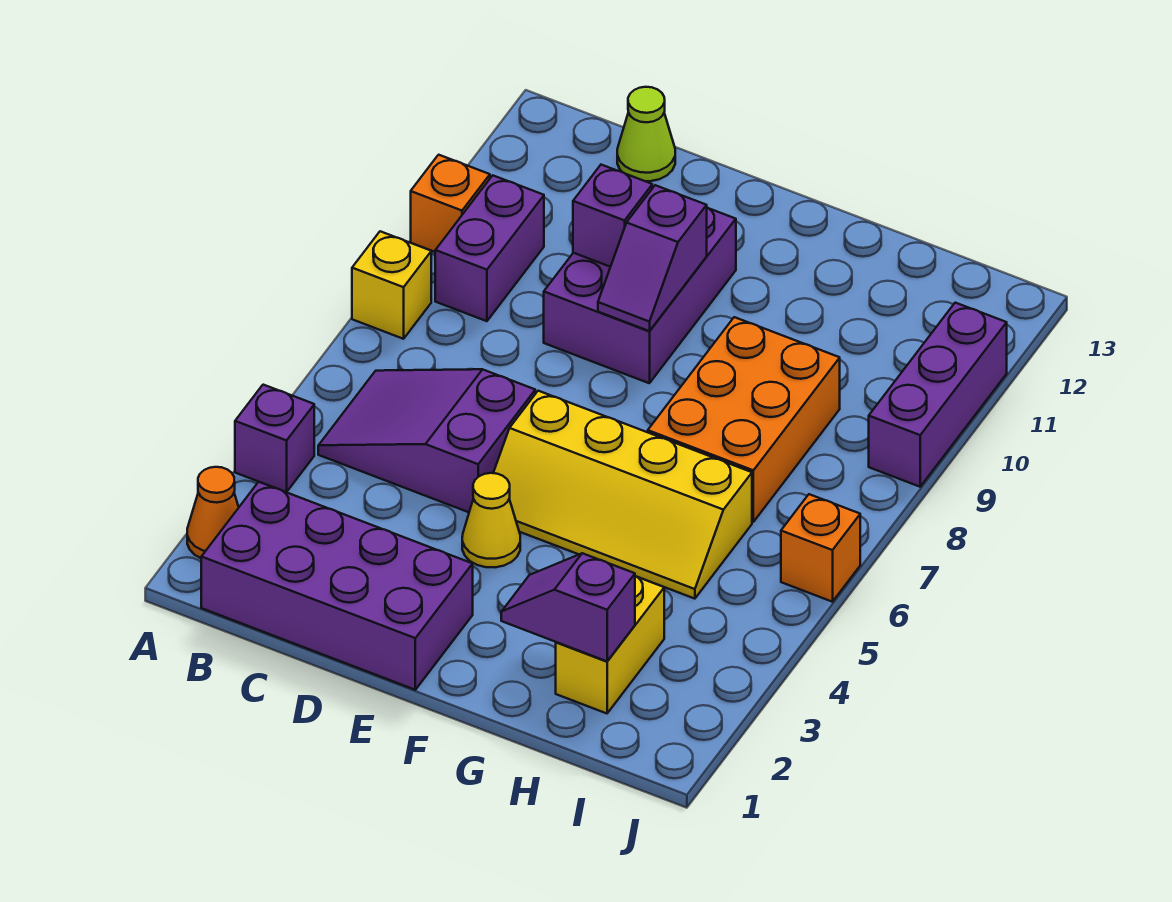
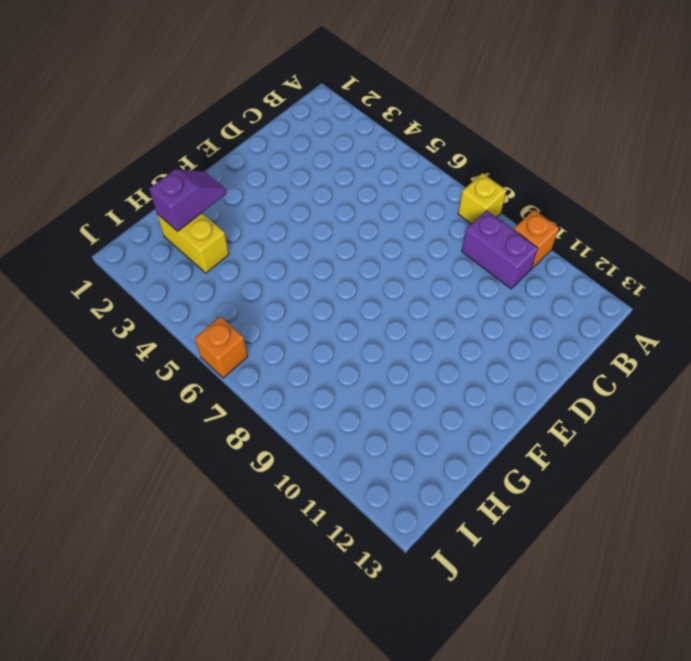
none -> orange 1x1 cone [187,467,239,558]
none -> purple 1x1 brick [235,385,314,492]
none -> purple 2x4 brick [201,482,473,690]

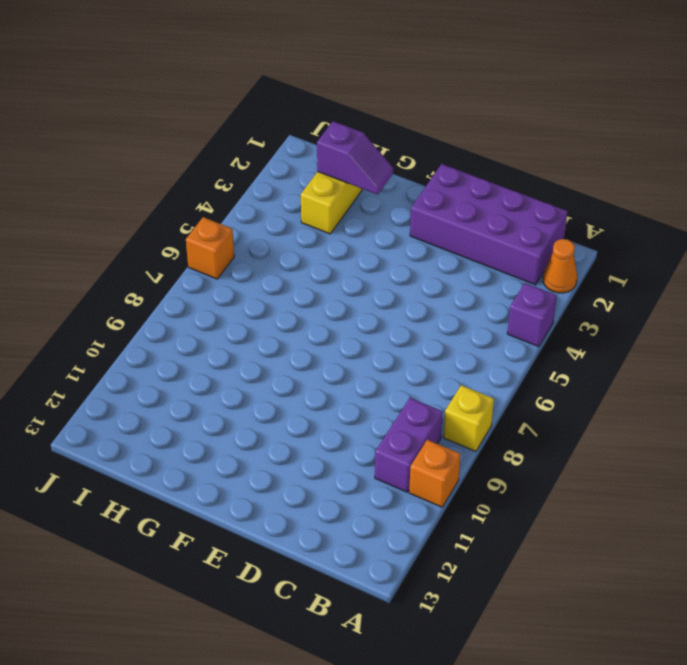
none -> purple 2x3 slope [318,369,535,512]
none -> lime 1x1 cone [617,87,675,181]
none -> purple 2x3 brick [544,187,736,383]

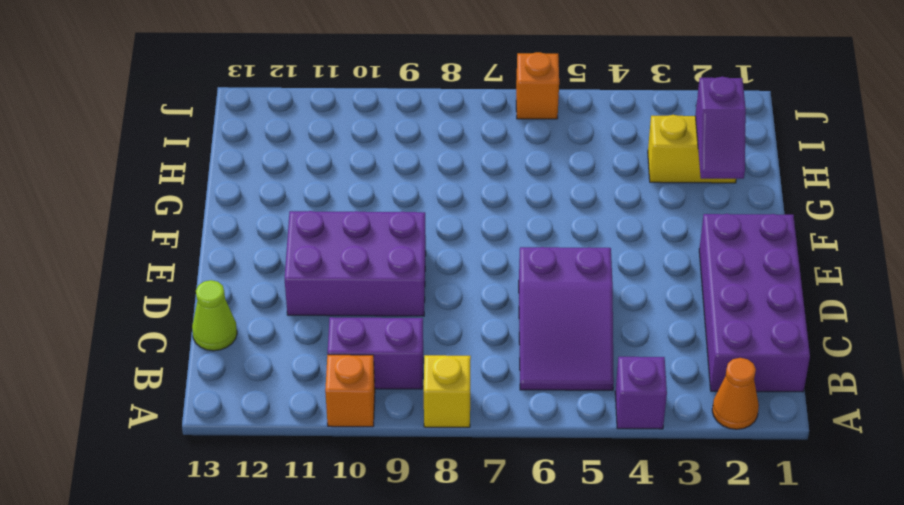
none -> yellow 1x1 cone [462,473,520,567]
none -> yellow 2x4 slope [493,391,752,599]
none -> orange 2x3 brick [648,317,840,522]

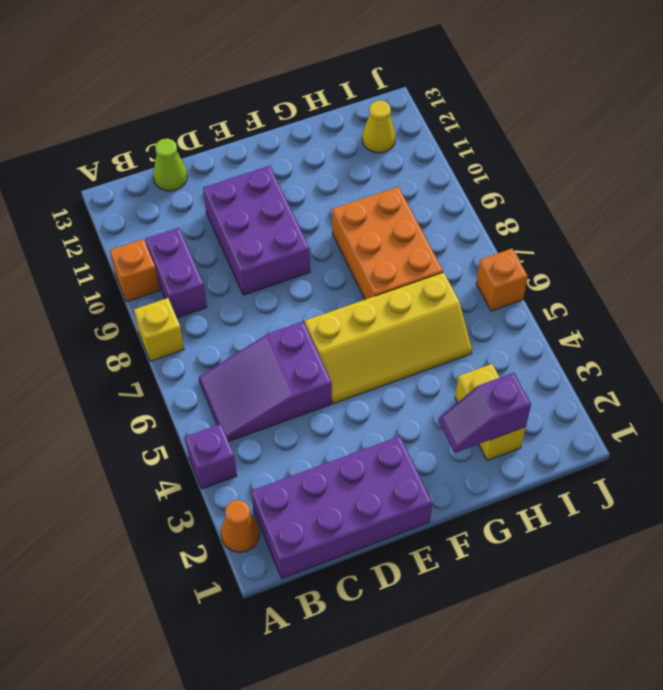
yellow 1x1 cone [362,101,395,153] -> yellow 1x1 cone moved to [462,473,520,567]
none -> purple 1x3 brick [869,303,1007,487]
none -> purple 1x1 brick [573,165,652,267]
none -> purple 1x2 slope [598,185,707,331]

